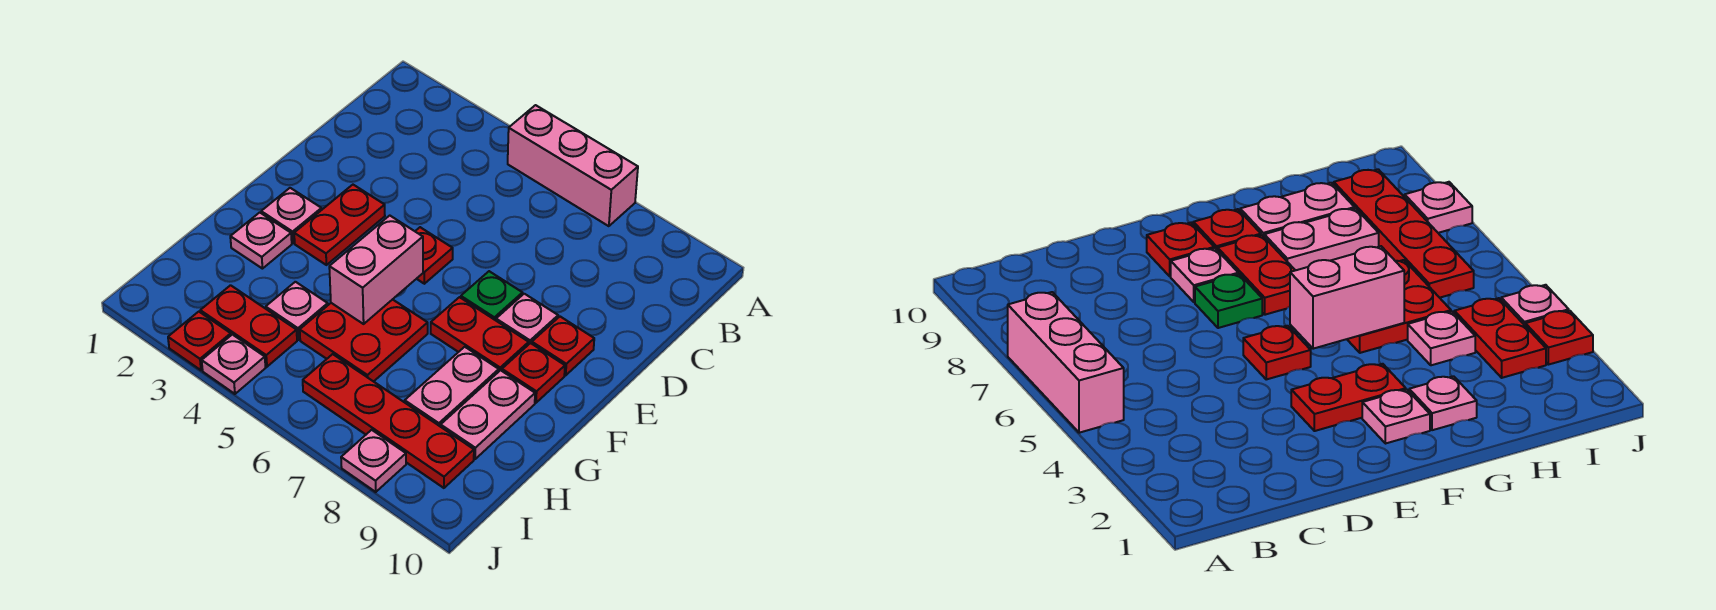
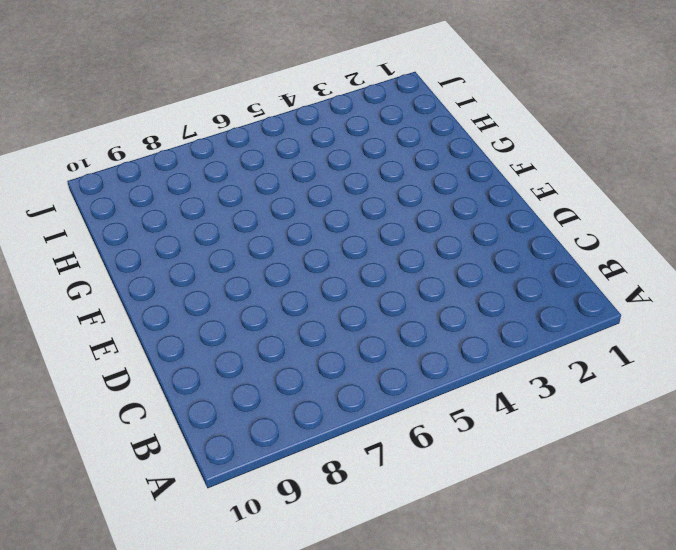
none -> pink 1x3 brick [508,105,638,226]
none -> red 1x2 plate [294,185,385,265]
none -> red 1x1 plate [415,227,453,284]

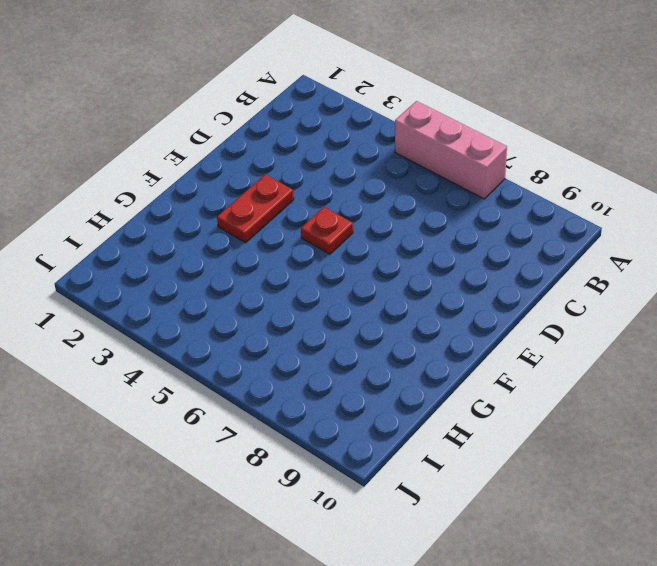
none -> green 1x1 plate [461,271,522,320]
none -> pink 1x1 plate [496,294,558,344]
none -> red 1x1 plate [532,317,594,375]

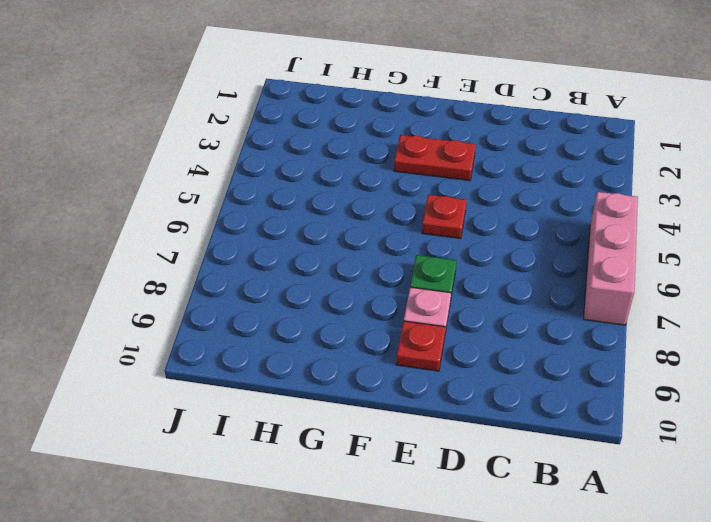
none -> pink 1x1 plate [261,188,322,243]
none -> red 1x2 plate [431,297,529,371]
none -> red 1x1 plate [502,343,565,403]

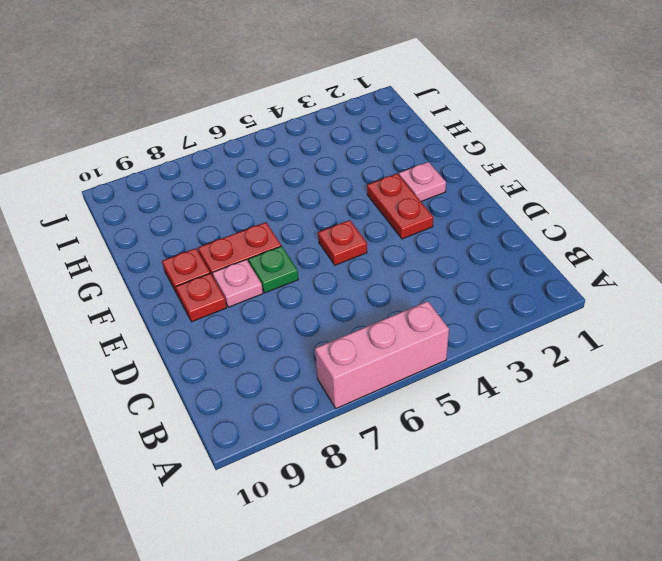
none -> pink 1x1 plate [230,212,292,269]
none -> red 2x2 plate [300,299,428,382]
none -> pink 1x2 plate [405,347,499,427]

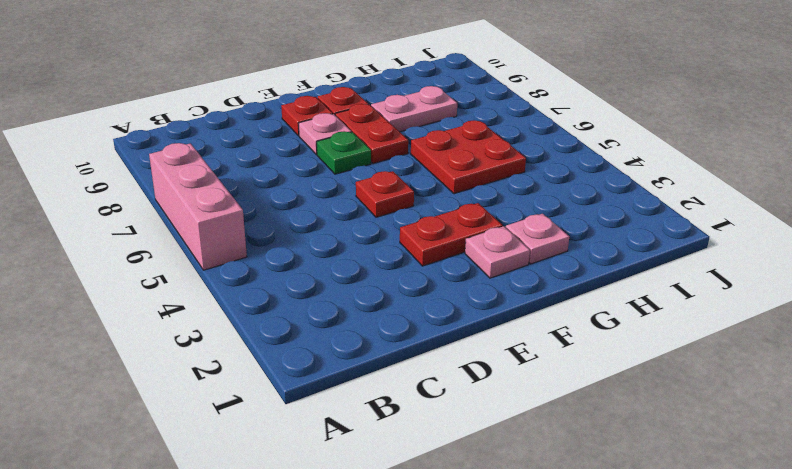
none -> pink 1x2 plate [441,370,535,459]
none -> pink 1x1 plate [266,282,328,340]
none -> red 1x2 plate [200,285,297,367]

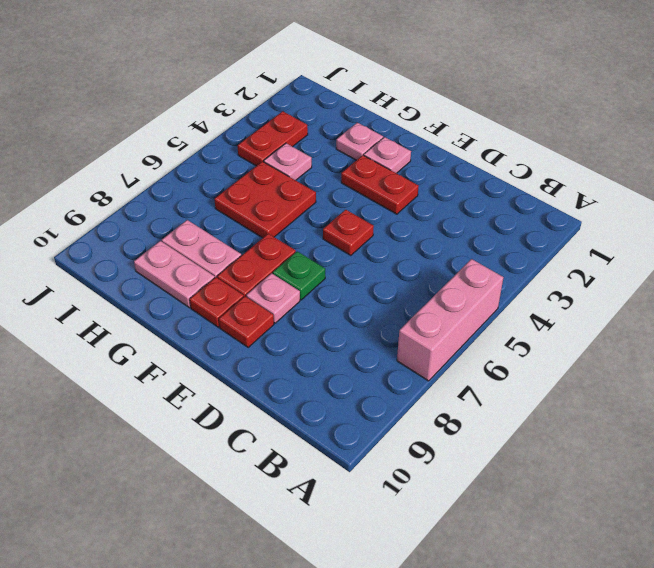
none -> red 1x4 plate [303,354,474,488]
none -> red 1x1 plate [168,312,231,370]
none -> pink 1x1 plate [202,335,266,394]

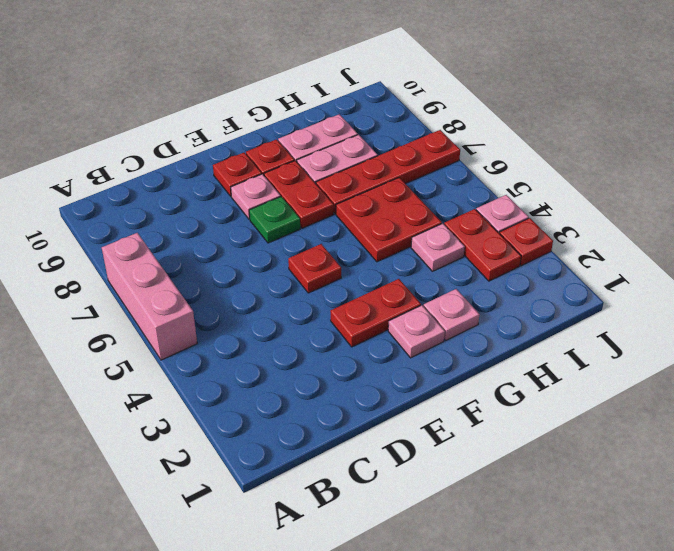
red 1x4 plate [316,130,460,214] -> red 1x4 plate turned to [303,354,474,488]
none -> pink 1x1 plate [341,430,406,492]
none -> pink 1x2 brick [329,216,423,324]

